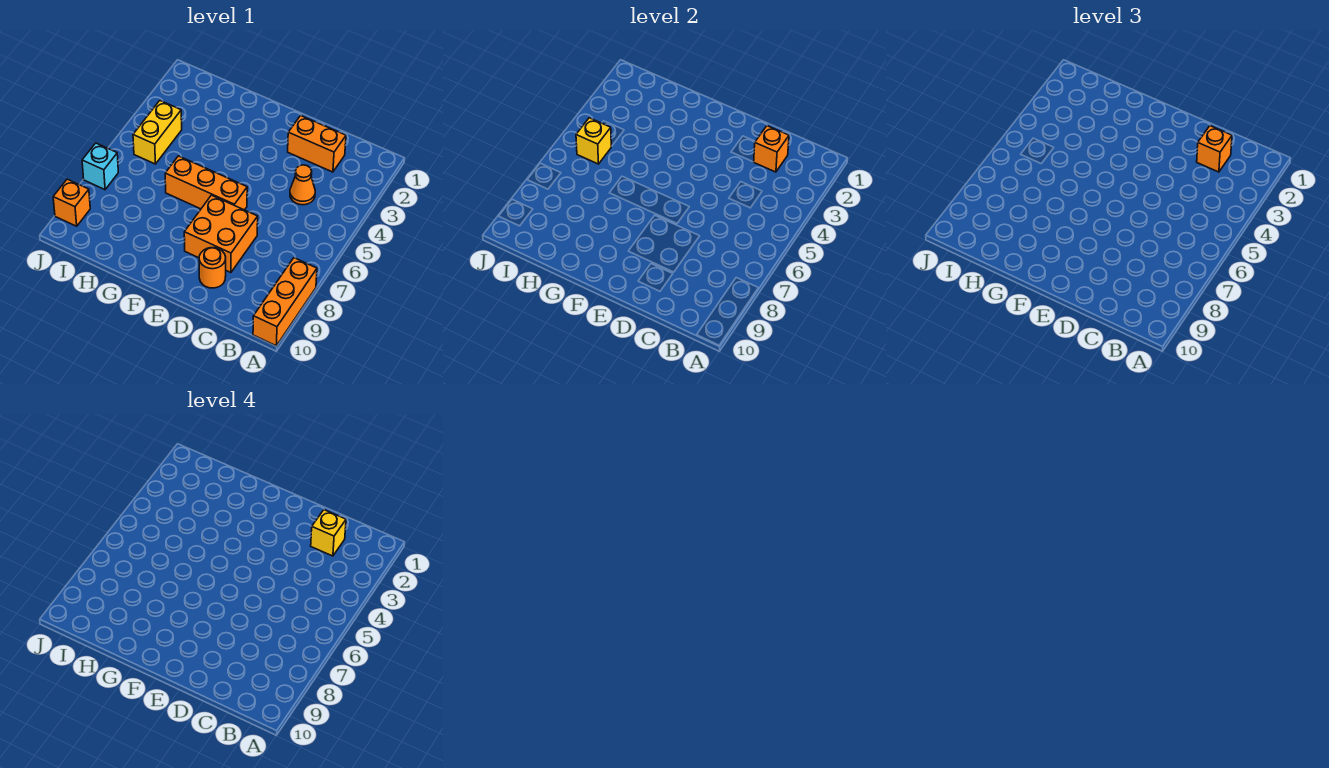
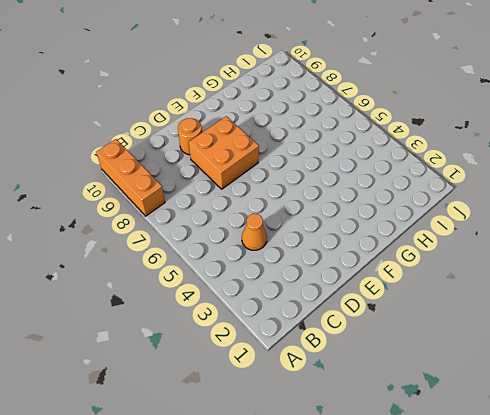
none -> orange 1x2 brick [288,116,346,172]
none -> orange 1x3 brick [165,156,247,210]
none -> yellow 1x2 brick [133,101,182,164]

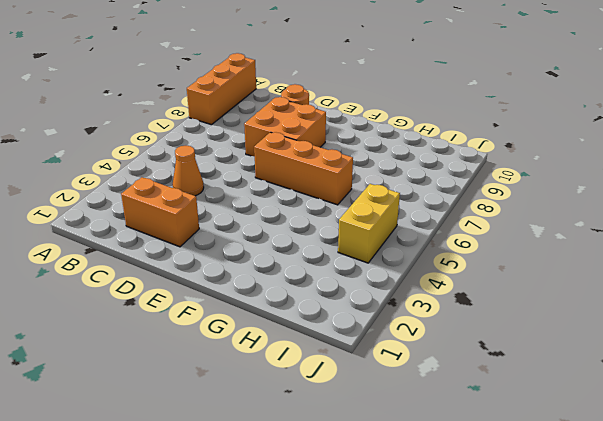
none -> cyan 1x1 brick [82,143,118,190]
none -> orange 1x1 brick [53,179,90,226]
none -> orange 1x1 brick [754,126,789,172]

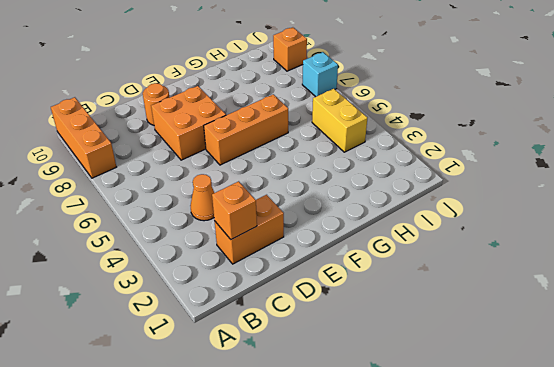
none -> yellow 1x1 brick [576,118,611,164]
none -> orange 1x1 brick [1197,126,1232,172]
none -> yellow 1x1 brick [311,510,346,556]

